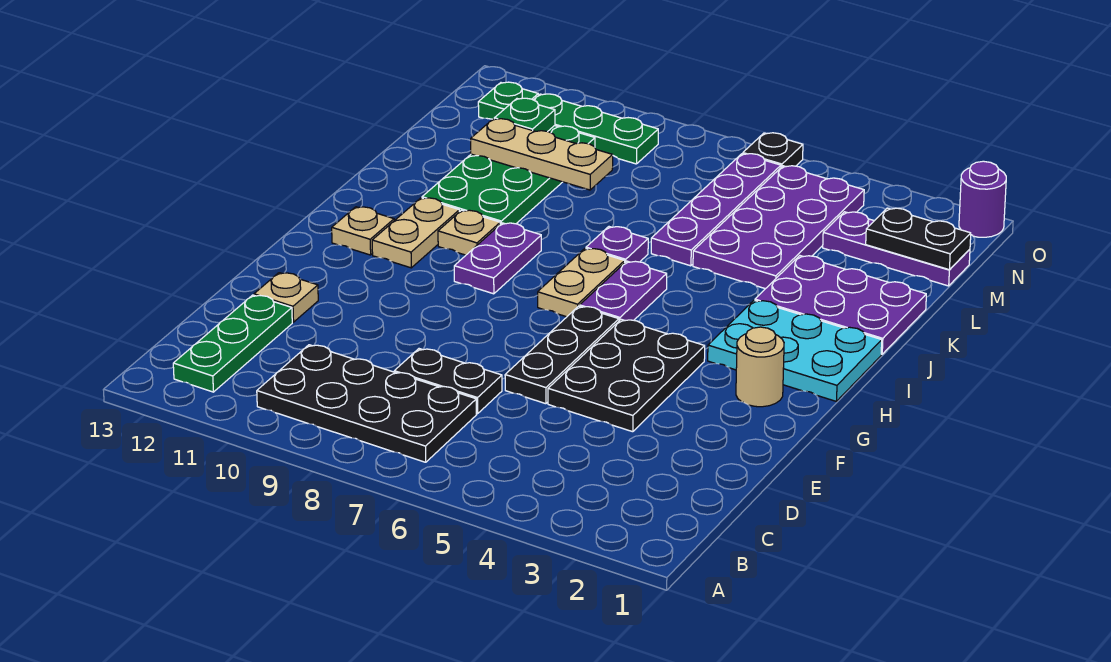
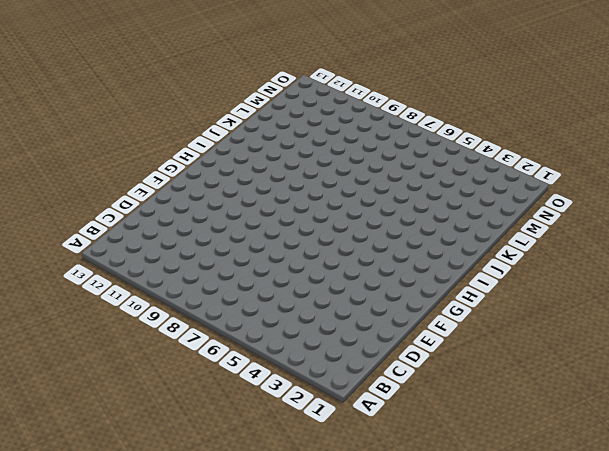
none -> black 2x4 plate [257,345,477,462]
none -> green 1x3 plate [173,295,292,392]
none -> black 1x2 plate [394,349,502,414]

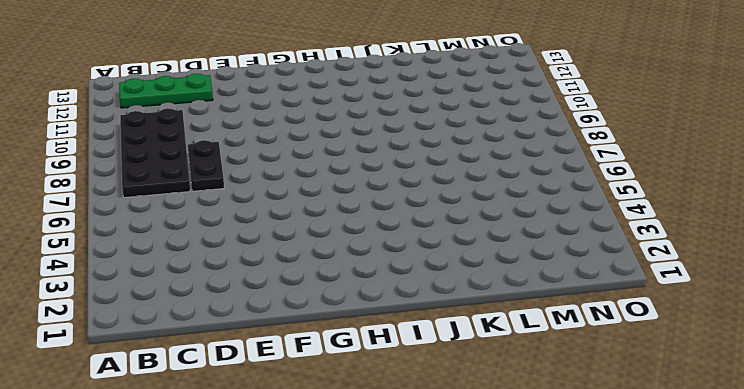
none -> black 2x3 plate [548,319,705,432]
none -> black 1x3 plate [505,306,619,404]
none -> tan 1x1 plate [254,273,318,322]

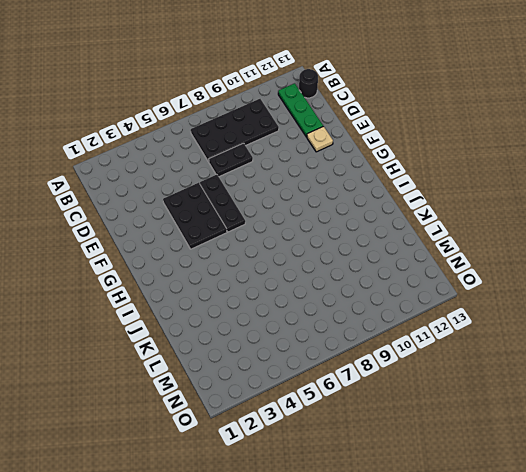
black 1x1 round brick [299,69,318,98] -> none
none -> tan 1x1 round brick [736,327,784,407]
none -> cyan 2x3 plate [708,300,882,401]
none -> purple 1x2 plate [580,261,667,321]

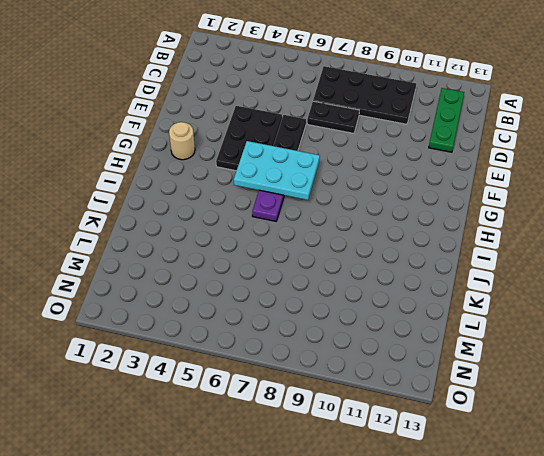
cyan 2x3 plate [234,141,320,200] -> cyan 2x3 plate moved to [708,300,882,401]
none -> tan 1x1 plate [254,273,318,322]
none -> tan 1x2 plate [538,248,625,317]
none -> purple 1x2 plate [454,223,541,294]

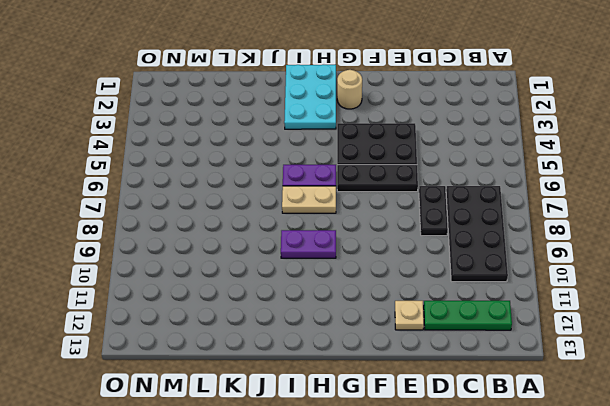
none -> tan 1x2 plate [372,198,460,268]
none -> tan 1x1 plate [332,207,394,255]
none -> tan 1x1 plate [438,210,500,255]

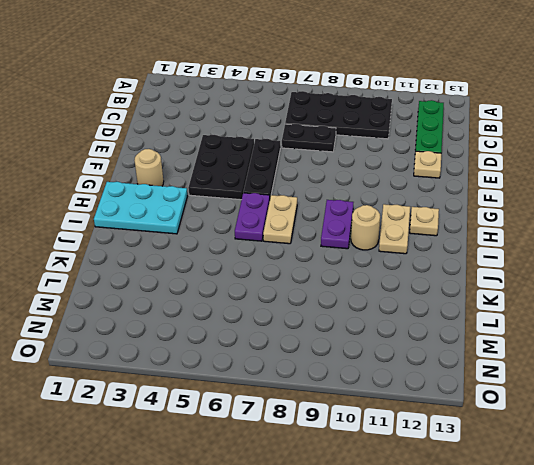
tan 1x1 round brick [351,205,380,250] -> tan 1x1 plate [438,210,500,255]
none -> purple 2x3 plate [755,256,926,354]
none -> purple 1x1 plate [586,227,648,262]
none -> green 2x4 plate [422,126,595,224]

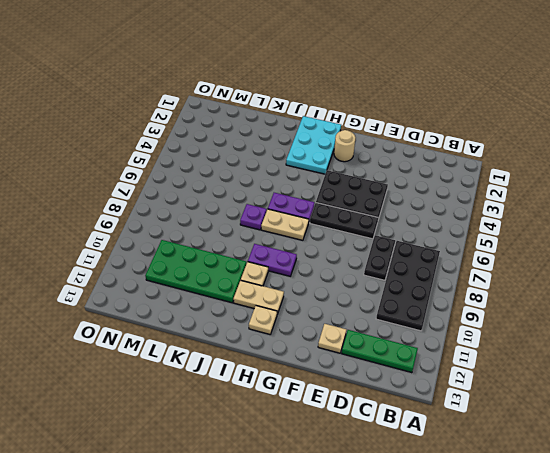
none -> purple 2x3 plate [755,256,926,354]
none -> purple 2x4 plate [693,166,864,289]
none -> purple 1x4 plate [651,154,781,266]

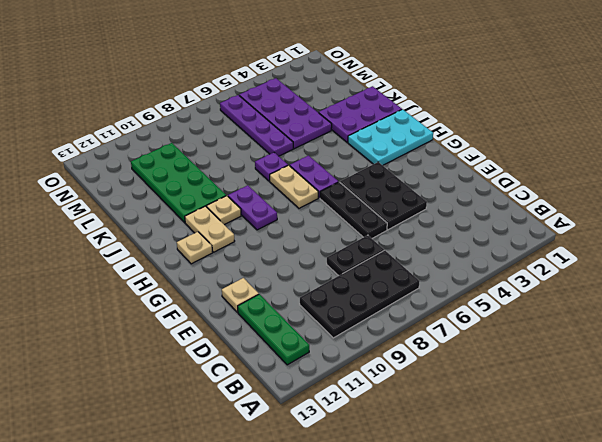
none -> tan 1x1 round brick [736,327,784,407]
none -> purple 1x3 plate [823,212,970,286]
none -> green 1x3 plate [534,94,658,164]

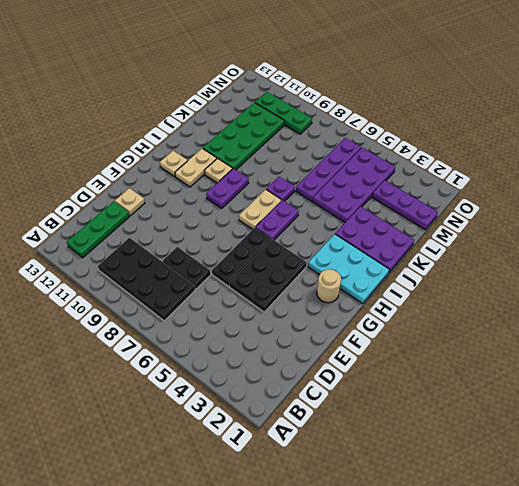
none -> green 1x1 plate [478,82,538,119]
none -> purple 1x1 round brick [959,161,1006,237]
none -> black 1x1 plate [743,133,803,167]

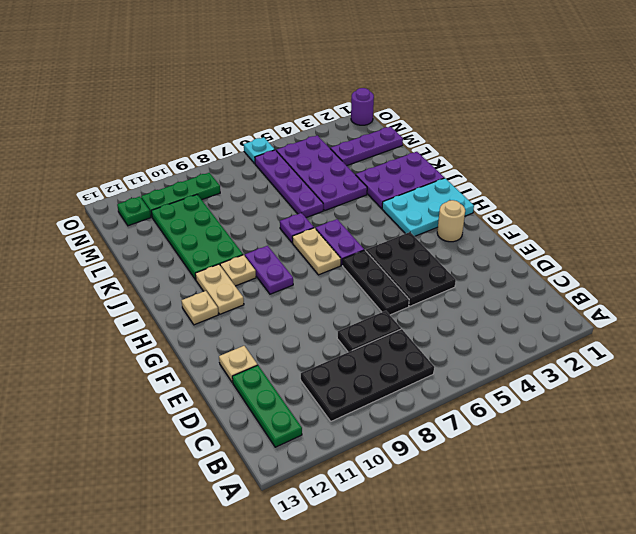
cyan 1x1 plate [244,137,275,163] -> black 1x1 plate [743,133,803,167]
none -> tan 1x3 plate [471,119,613,190]
none -> black 1x2 plate [866,208,971,269]
none -> green 1x1 plate [494,98,555,132]

